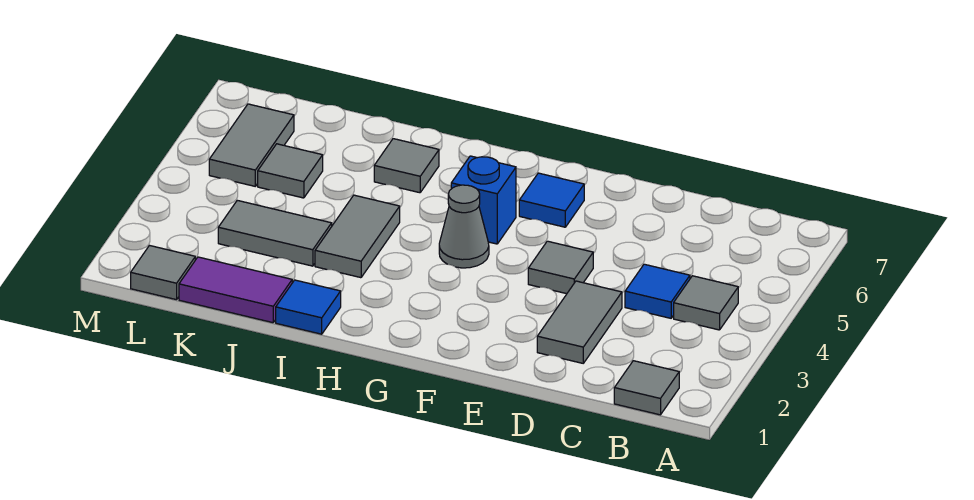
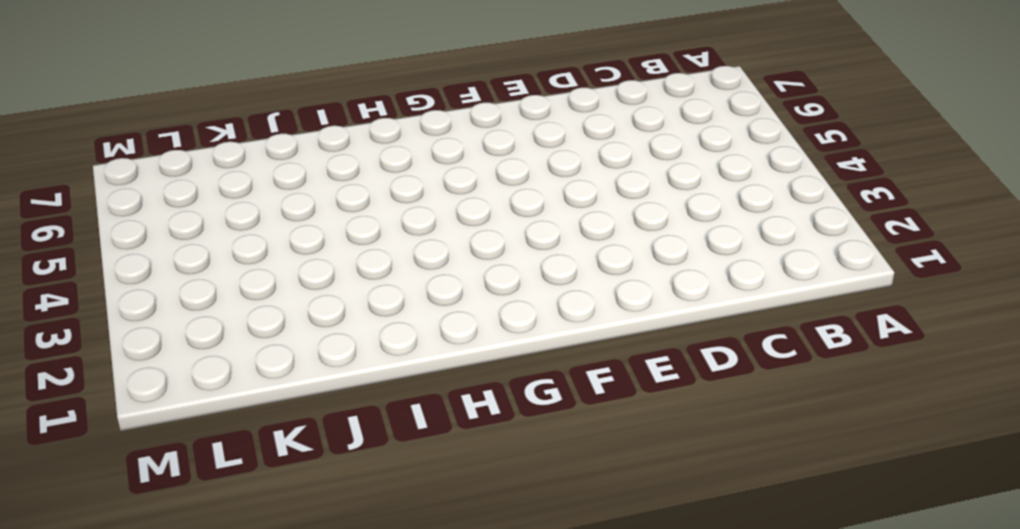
none -> grey 1x1 tile [614,361,679,415]
none -> grey 1x1 tile [674,276,738,330]
none -> blue 1x1 tile [625,264,690,318]

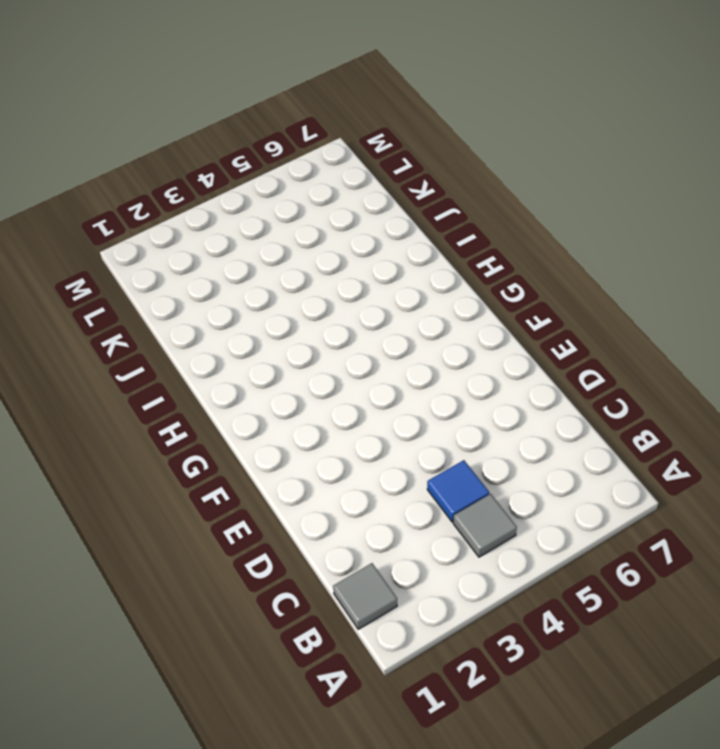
none -> grey 1x2 tile [537,281,622,363]
none -> grey 1x1 tile [528,241,593,294]
none -> blue 1x1 tile [519,173,584,227]

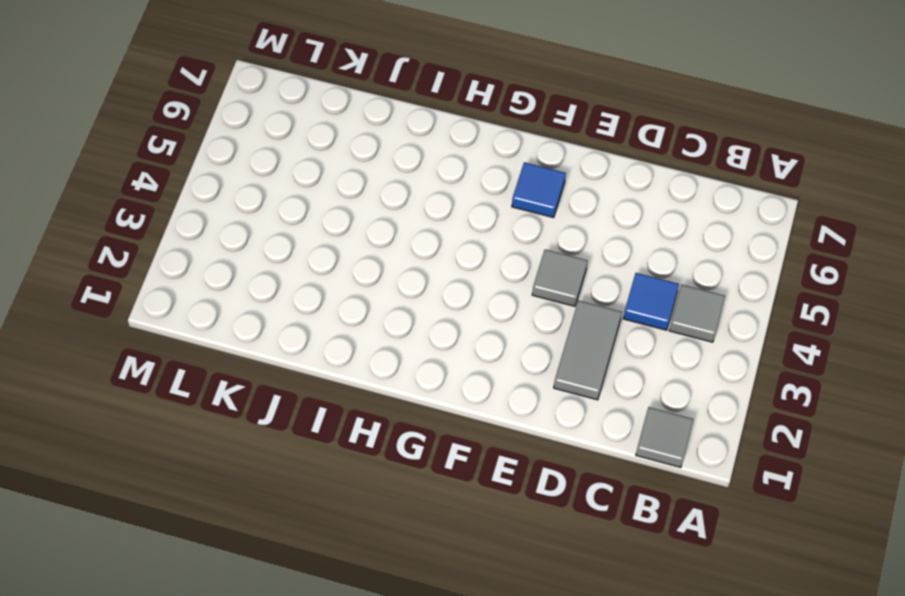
none -> grey 1x1 cone [439,185,489,268]
none -> blue 1x1 brick [451,156,516,244]
none -> blue 1x1 tile [276,280,341,334]

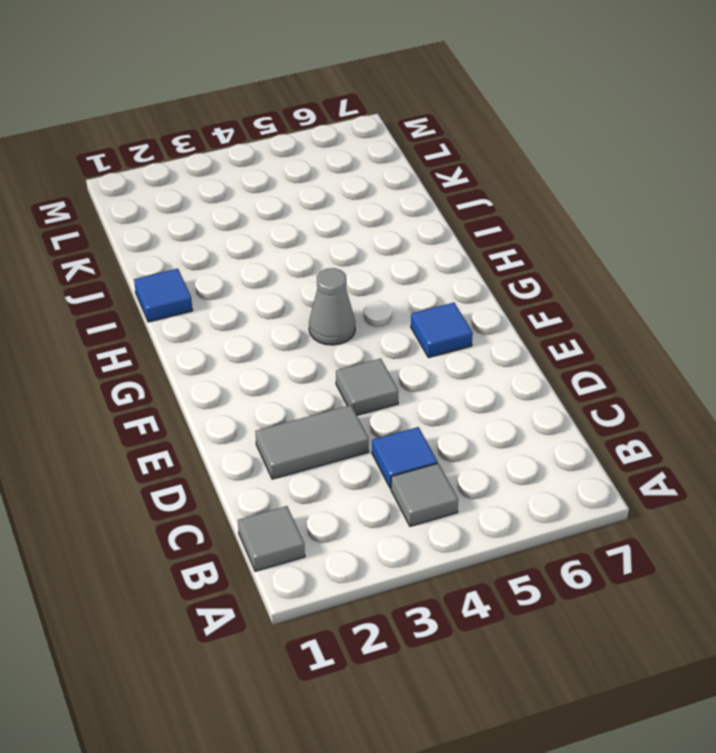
none -> blue 1x1 brick [451,156,516,244]
none -> grey 1x2 tile [315,195,400,278]
none -> grey 1x1 tile [374,139,439,193]

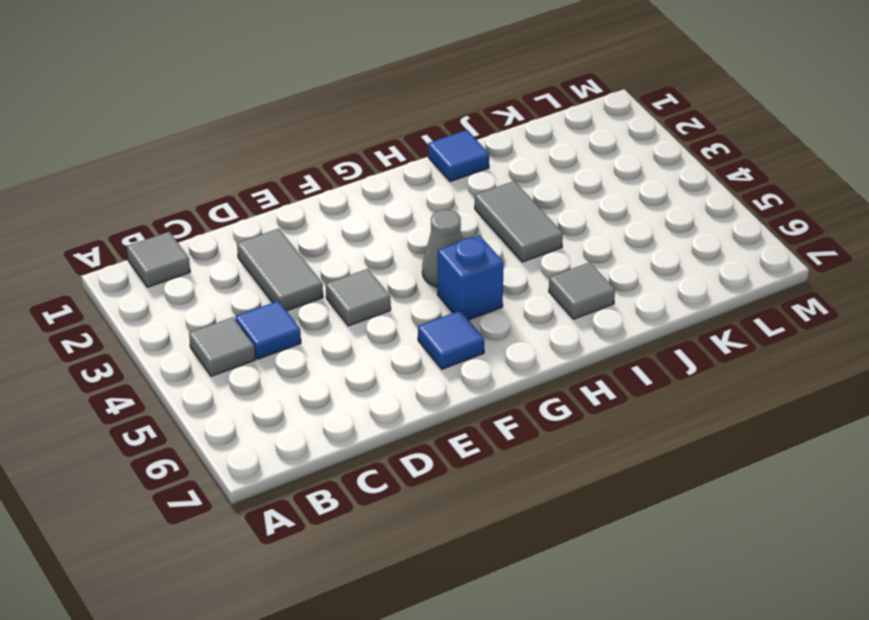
none -> purple 1x2 tile [179,257,292,323]
none -> grey 1x2 tile [218,200,332,266]
none -> grey 1x1 tile [258,144,323,198]

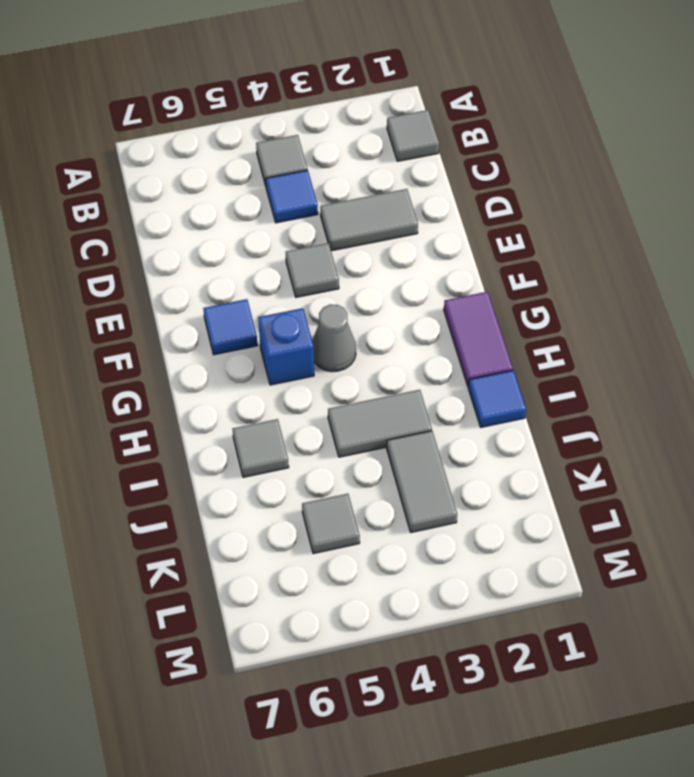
purple 1x2 tile [444,292,513,387] -> purple 1x2 tile moved to [179,257,292,323]
none -> grey 1x1 tile [131,246,195,300]
none -> grey 1x2 tile [209,104,294,186]

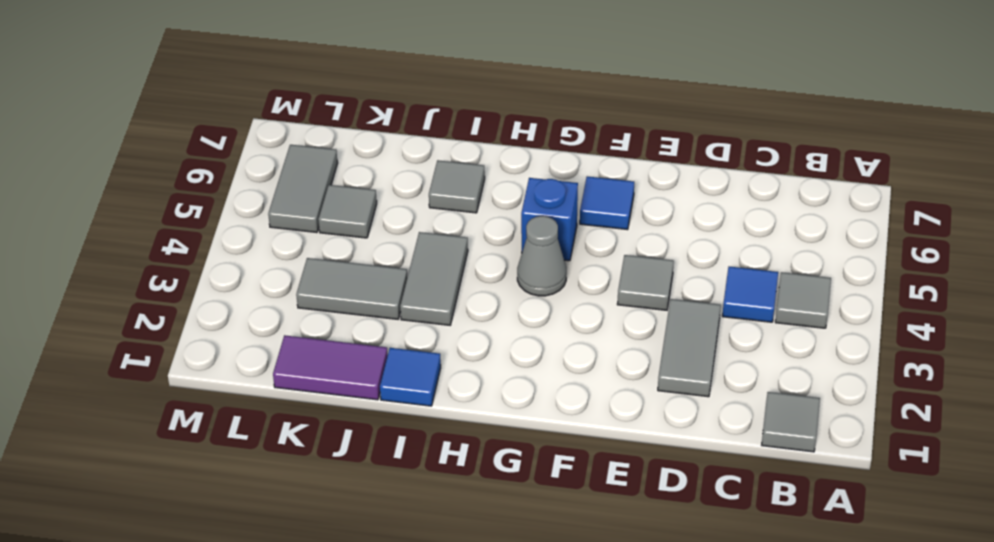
none -> grey 1x1 tile [131,246,195,300]

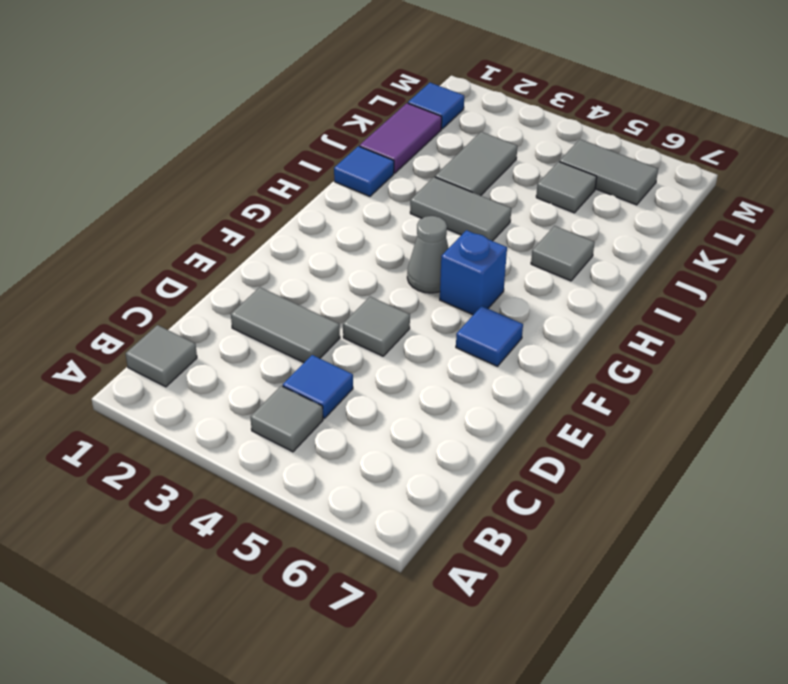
blue 1x1 tile [408,83,464,129] -> grey 1x1 tile [131,246,195,300]

